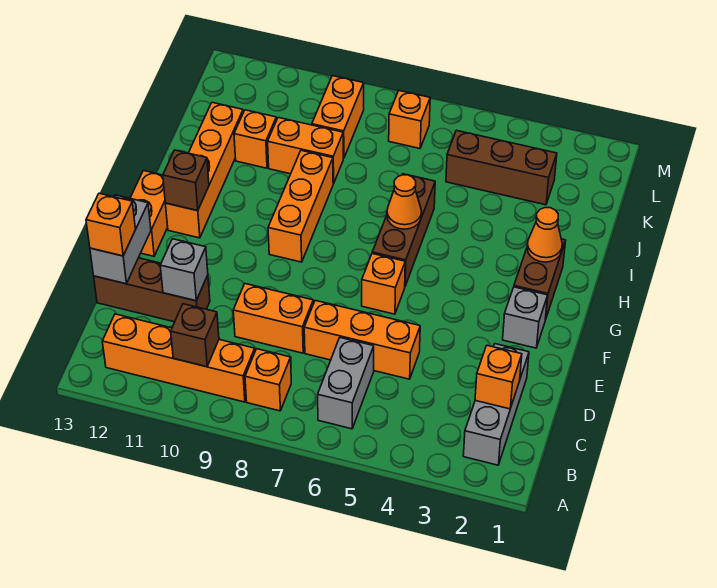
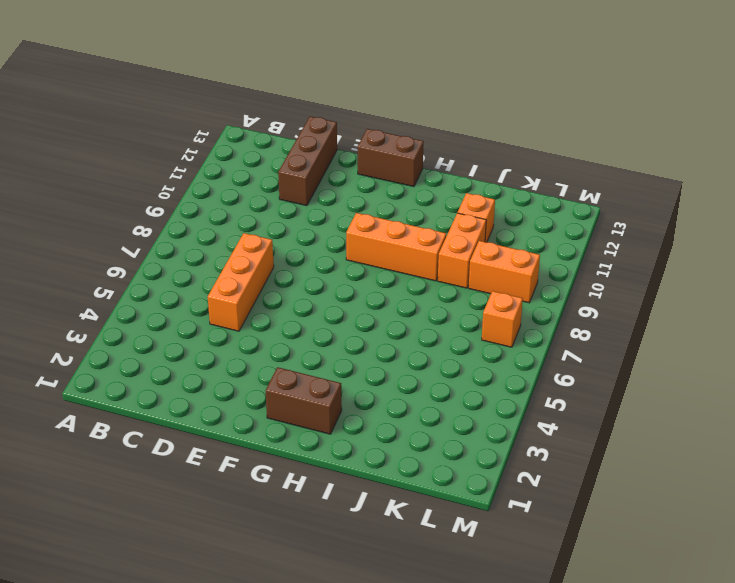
brown 1x2 brick [358,129,424,187] -> orange 1x2 brick [130,171,168,256]
none -> grey 1x3 brick [463,344,529,465]
none -> grey 1x2 brick [318,338,374,429]
none -> orange 1x1 brick [245,349,291,411]

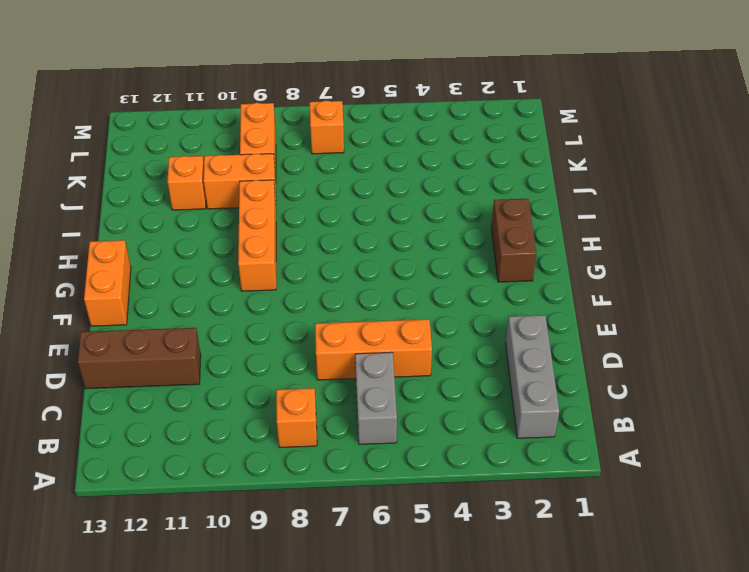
none -> orange 1x4 brick [102,314,255,402]
none -> orange 1x2 brick [233,284,313,353]
none -> grey 1x1 brick [503,287,548,348]

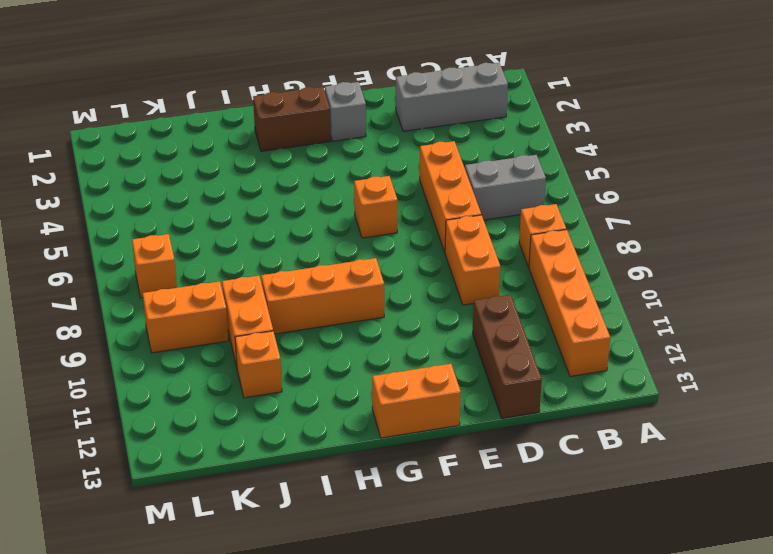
none -> brown 1x3 brick [372,174,435,286]
none -> orange 1x4 brick [165,102,243,238]
none -> brown 1x3 brick [446,130,557,205]

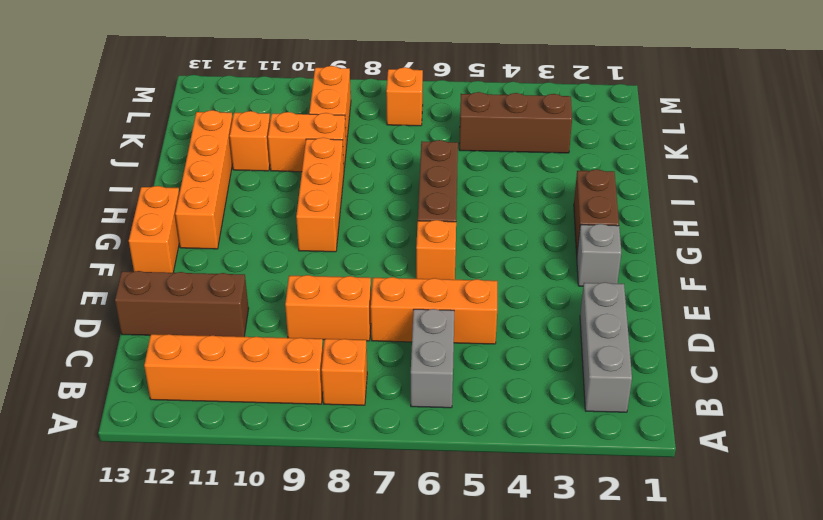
none -> brown 1x1 brick [171,304,219,367]
none -> orange 1x1 brick [475,346,522,409]
none -> grey 1x1 brick [160,239,208,301]

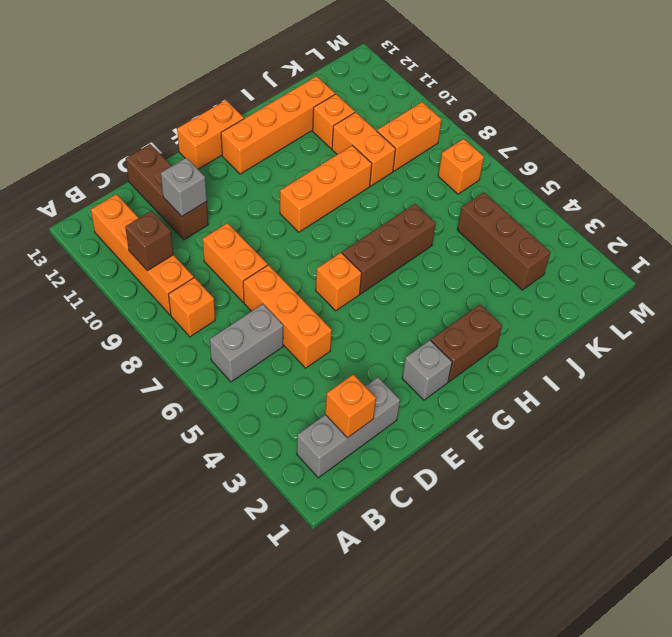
none -> grey 1x2 brick [90,195,151,284]
none -> brown 1x1 brick [163,150,209,211]
none -> orange 1x1 cone [527,208,562,262]

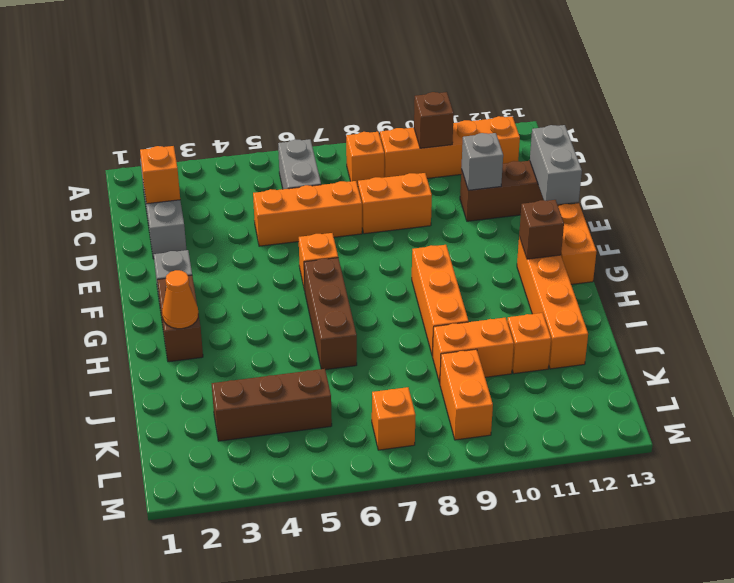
none -> orange 1x1 cone [387,175,422,229]
none -> orange 1x1 brick [86,193,135,256]

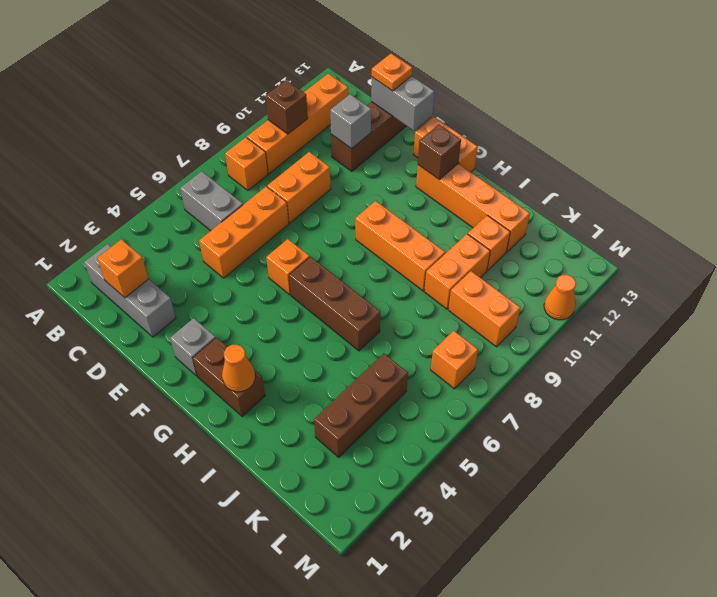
orange 1x1 plate [372,53,412,91] -> orange 1x1 brick [86,193,135,256]
orange 1x1 cone [544,275,576,320] -> orange 1x1 cone moved to [387,175,422,229]

